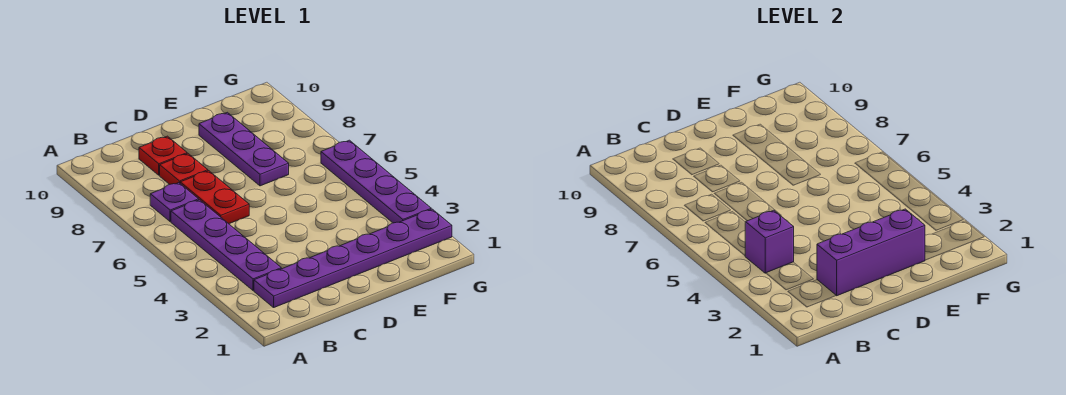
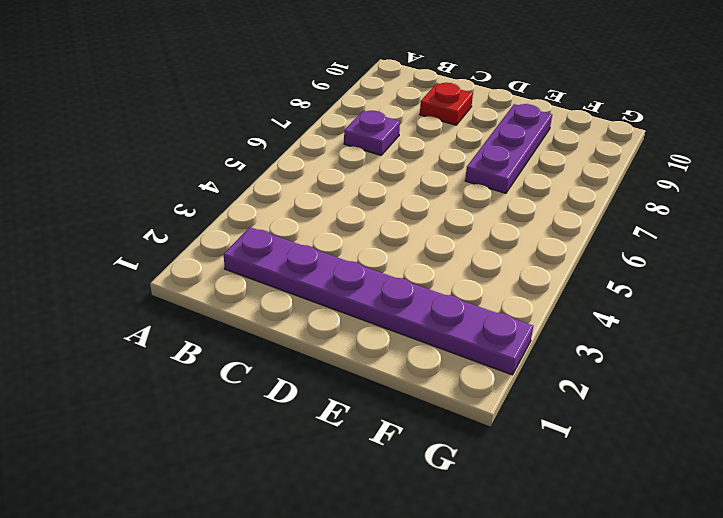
none -> purple 1x4 plate [171,200,281,290]
none -> red 1x2 plate [180,171,249,224]

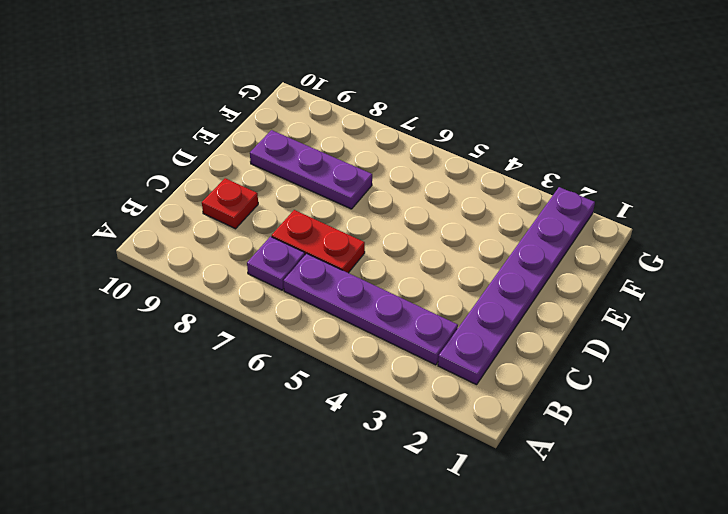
none -> red 1x1 plate [160,153,208,184]
none -> purple 1x4 plate [321,140,431,223]

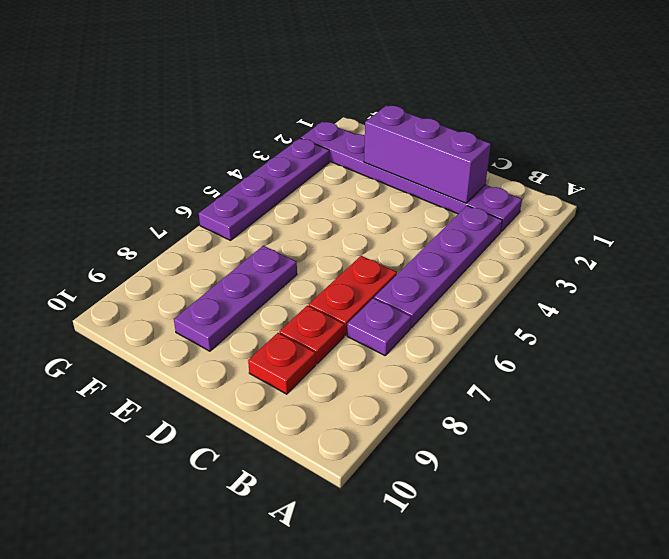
none -> purple 1x1 brick [745,210,794,273]

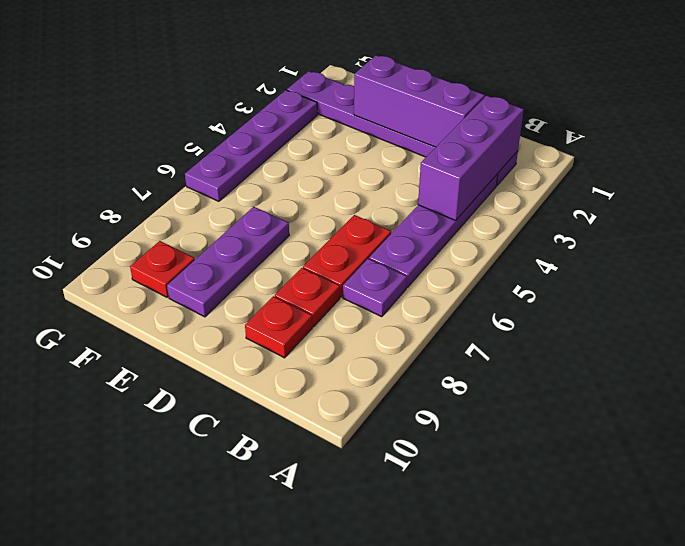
purple 1x3 brick [418,95,524,220] -> purple 1x1 brick [745,210,794,273]
red 1x1 plate [130,241,195,297] -> none

